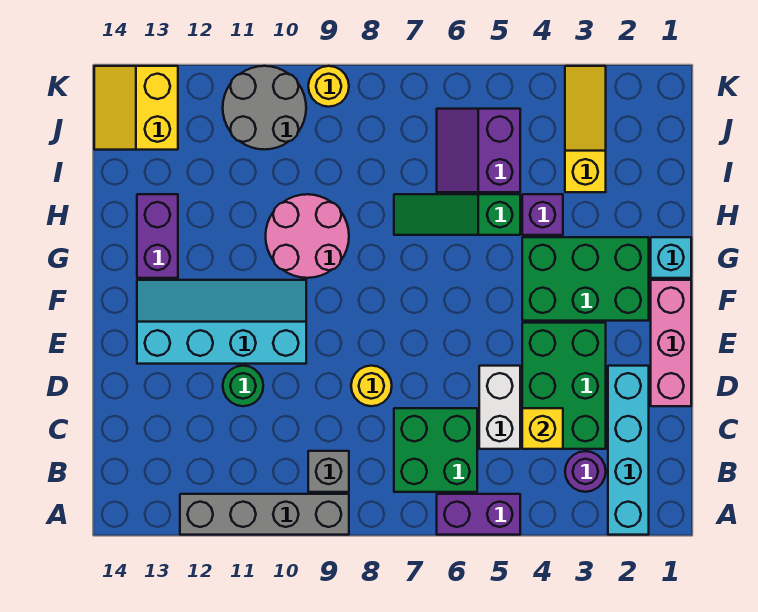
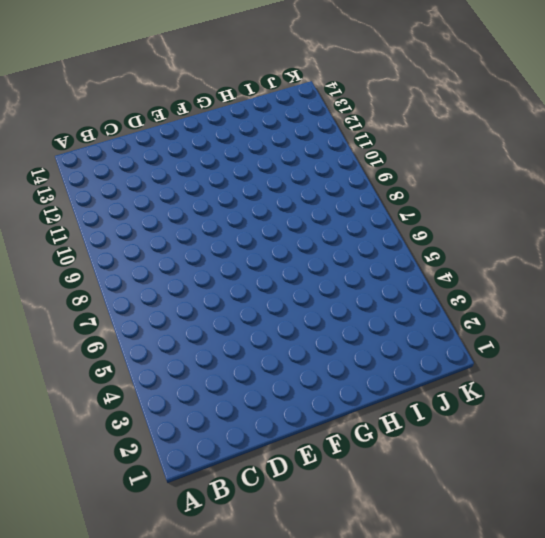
none -> cyan 1x4 brick [608,366,649,535]
none -> purple 1x2 brick [437,494,520,535]
none -> grey 1x4 brick [180,494,349,535]

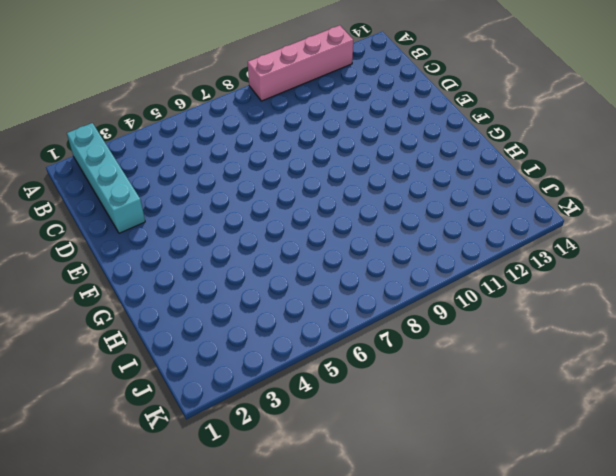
pink 1x4 brick [248,25,353,101] -> grey 1x4 brick [180,494,349,535]
none -> purple 1x2 brick [437,494,520,535]
none -> purple 1x1 round brick [565,451,606,492]
none -> green 2x2 brick [394,408,477,492]

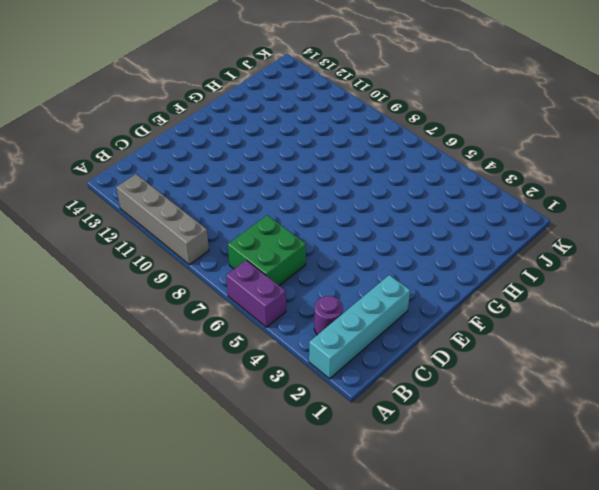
none -> grey 1x1 brick [308,451,349,492]
none -> green 2x3 brick [522,323,606,449]
none -> white 1x2 brick [479,366,520,449]

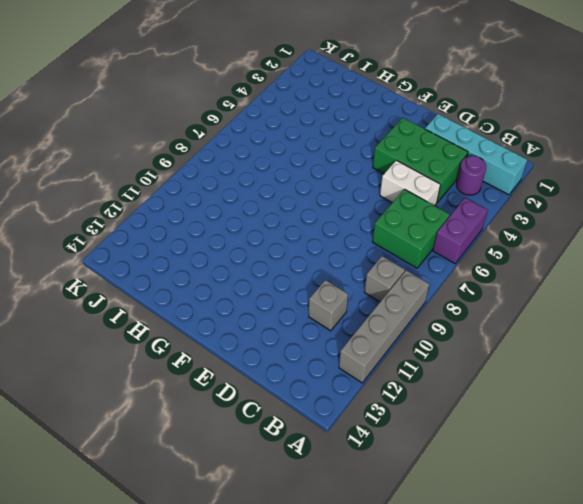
grey 1x1 brick [309,280,348,331] -> none
none -> pink 1x3 brick [651,280,691,406]
none -> yellow 1x1 round brick [351,366,392,406]
none -> green 1x1 round brick [223,366,263,406]

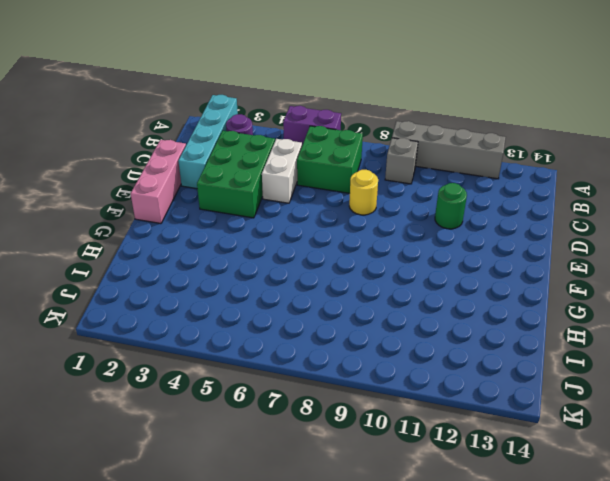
none -> cyan 2x4 slope [137,280,306,364]
none -> green 2x3 brick [522,237,649,321]
none -> cyan 1x1 brick [651,237,691,278]

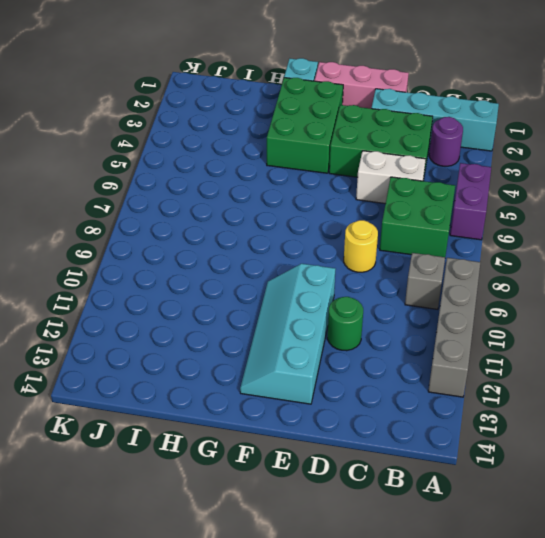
none -> pink 2x2 round brick [266,194,349,278]
none -> purple 1x2 brick [137,194,178,278]
none -> purple 1x1 brick [522,194,563,235]

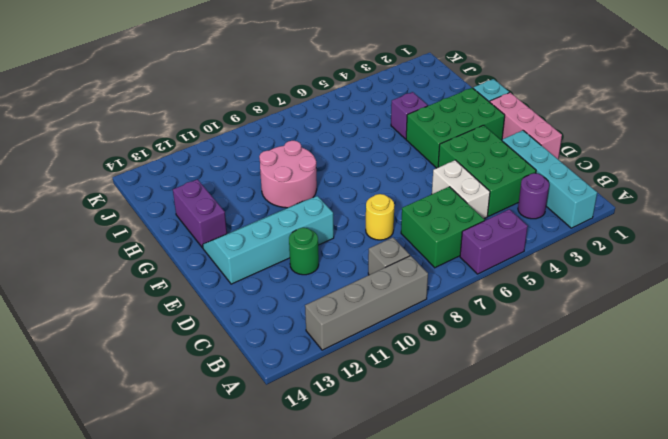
none -> green 1x3 slope [394,194,520,235]
none -> yellow 1x3 slope [565,66,606,192]
none -> purple 2x2 slope [437,109,520,192]

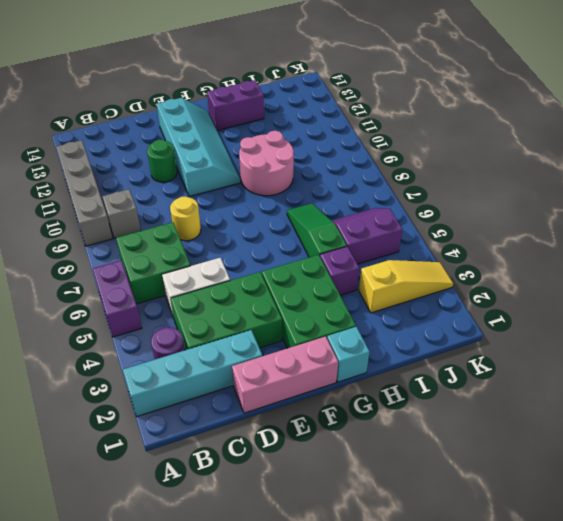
none -> grey 2x2 round brick [223,66,306,150]
none -> yellow 2x2 slope [94,66,178,150]
none -> yellow 1x1 round brick [308,66,349,107]

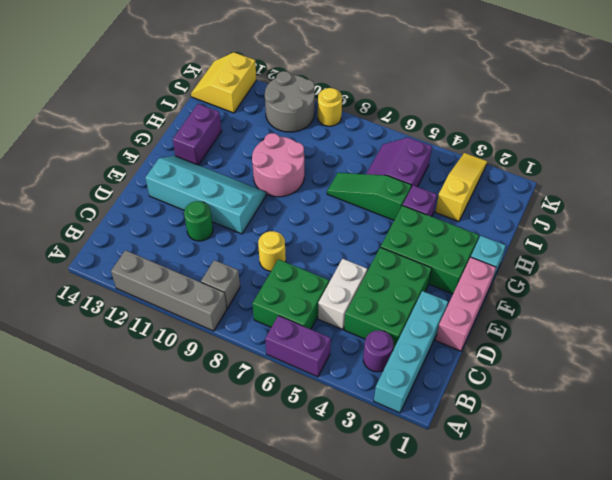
none -> yellow 1x1 brick [522,408,563,449]

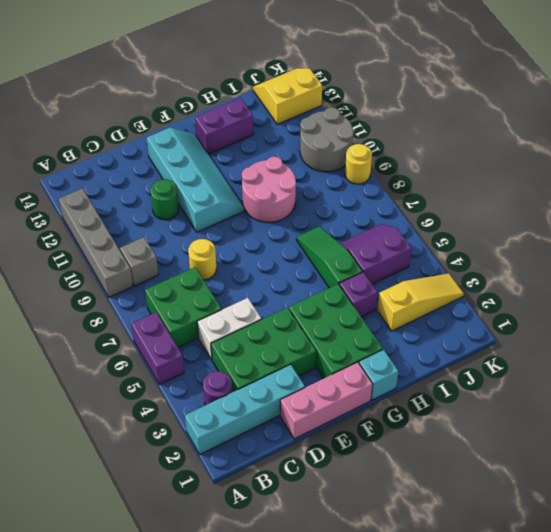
none -> yellow 1x1 brick [522,408,563,449]

